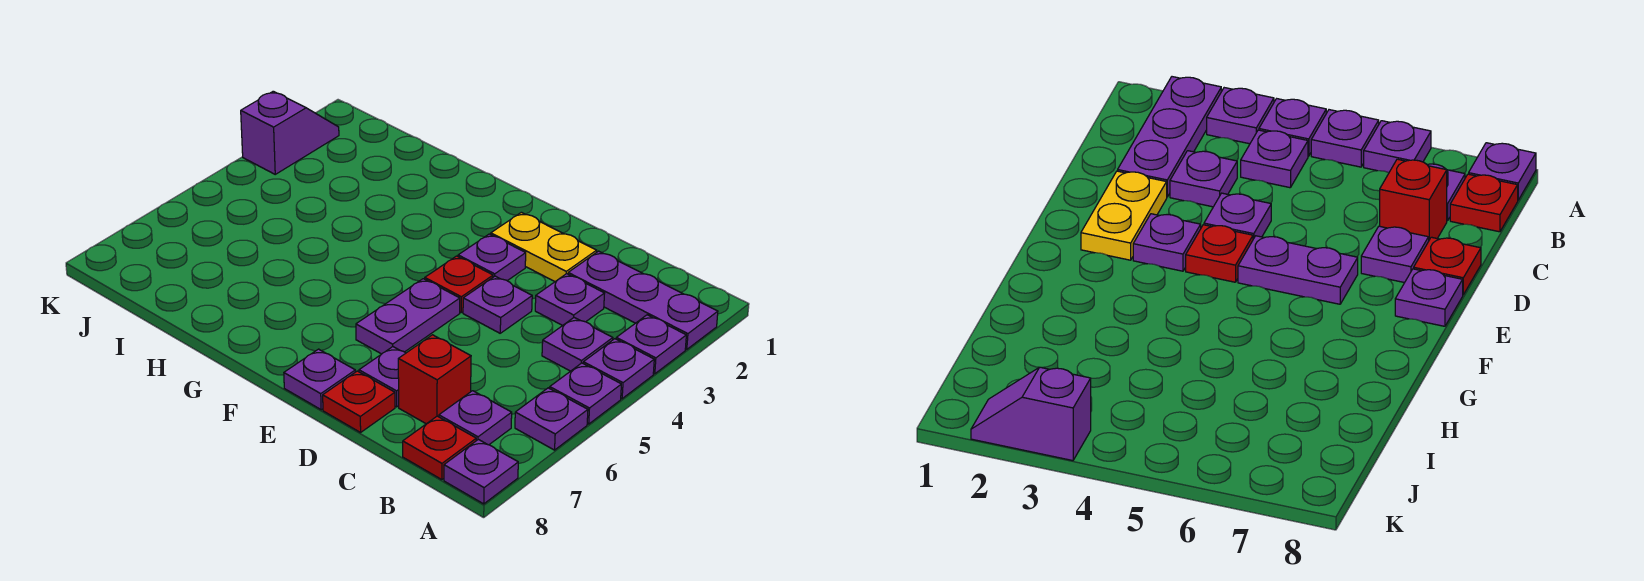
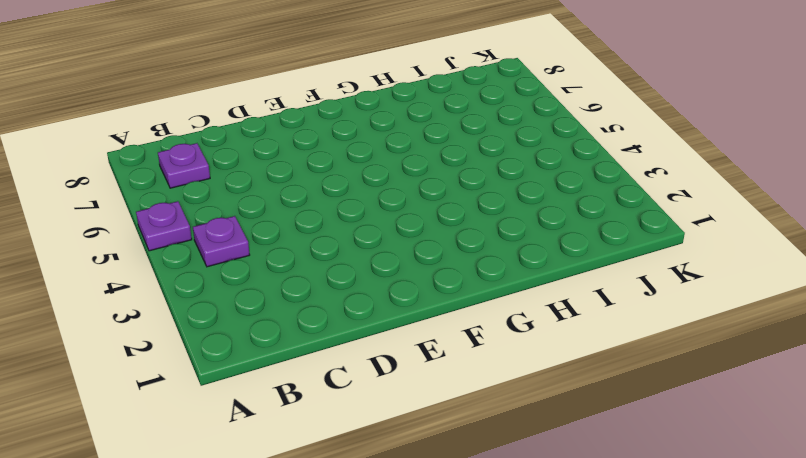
none -> purple 1x3 plate [568,251,718,350]
none -> purple 1x1 plate [616,315,686,374]
none -> purple 1x1 plate [583,339,654,399]

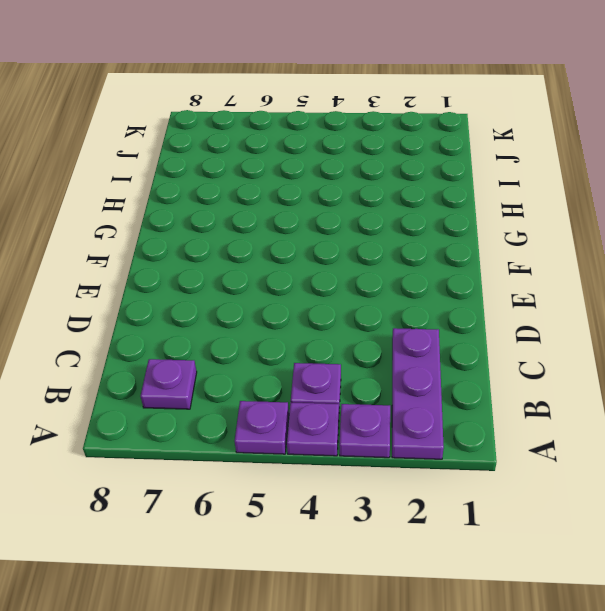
none -> purple 1x1 plate [515,388,588,450]
none -> purple 1x1 plate [444,439,518,504]
none -> red 1x1 plate [403,416,476,480]

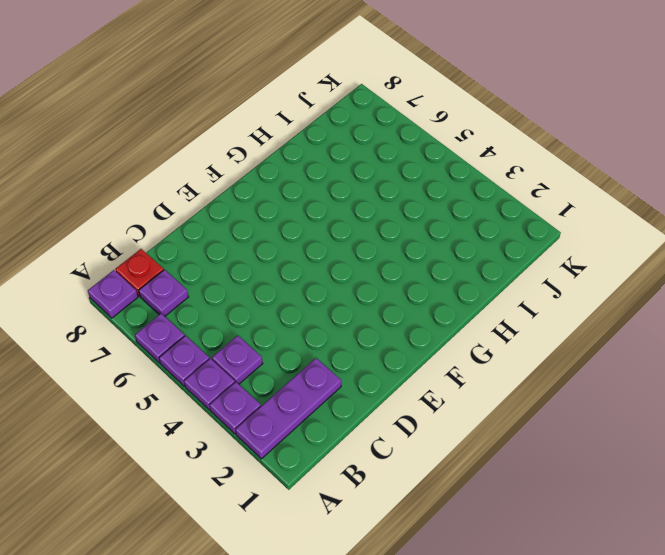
none -> purple 1x1 plate [535,274,605,326]
none -> red 1x1 brick [398,335,471,424]
none -> yellow 1x2 plate [491,212,597,281]

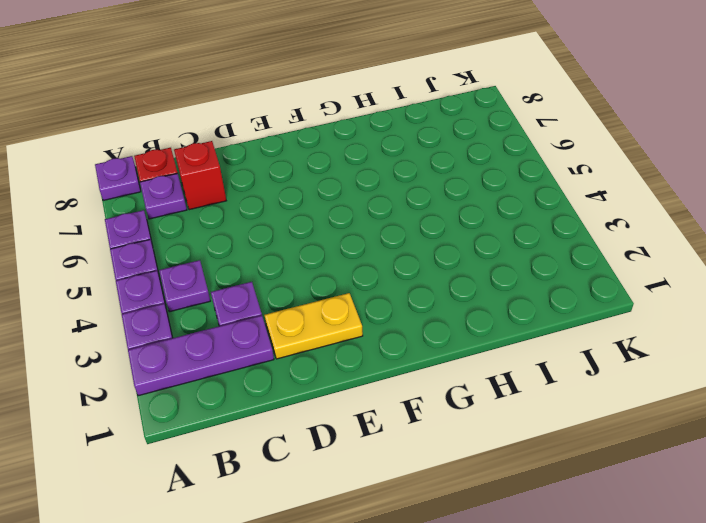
none -> purple 1x1 plate [463,276,532,333]
none -> purple 1x1 plate [359,347,406,407]
none -> red 1x1 plate [323,371,395,432]

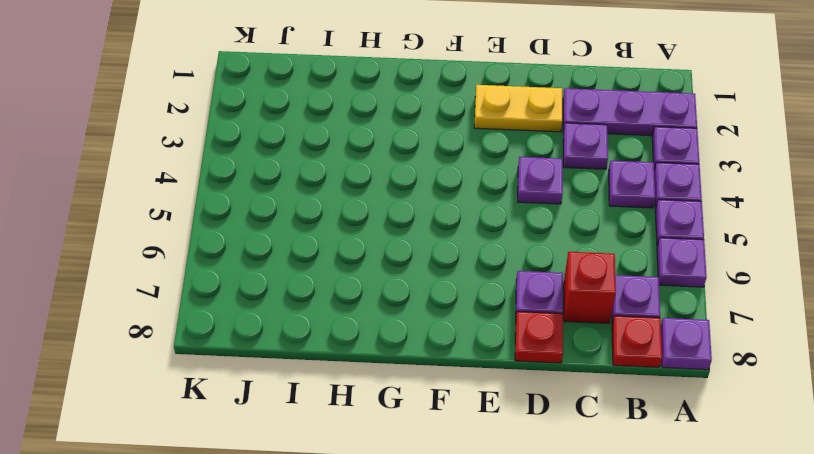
none -> purple 1x1 plate [458,234,526,281]
none -> red 1x1 plate [425,256,493,312]
none -> purple 1x2 plate [356,279,460,354]

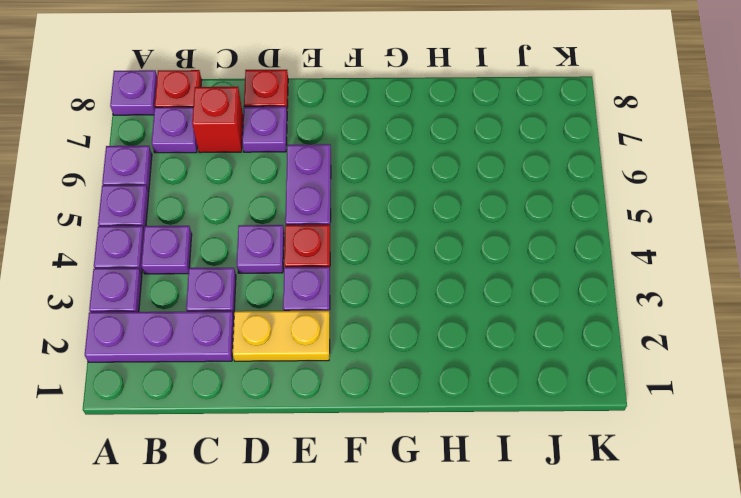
none -> purple 1x1 plate [284,349,355,410]
none -> purple 1x2 slope [241,91,339,174]

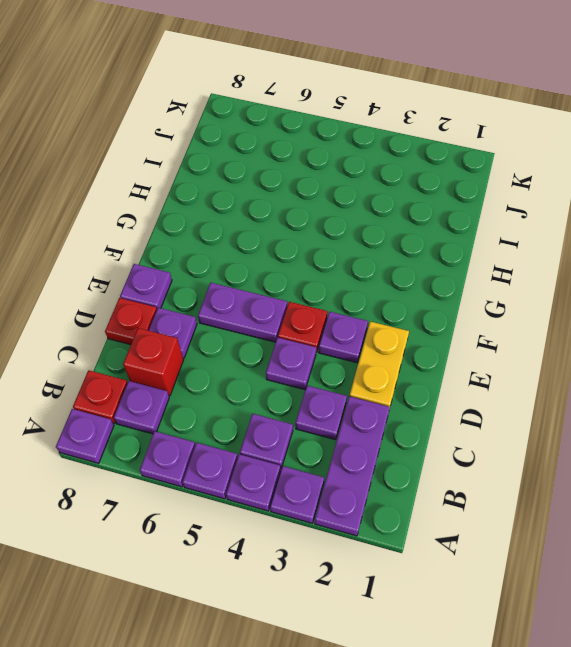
none -> purple 1x2 slope [241,91,339,174]

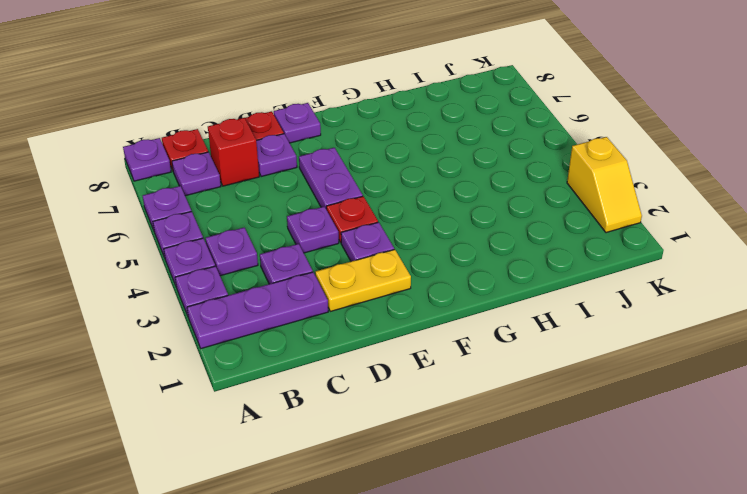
yellow 1x2 slope [567,137,642,233] -> purple 1x2 slope [241,91,339,174]

